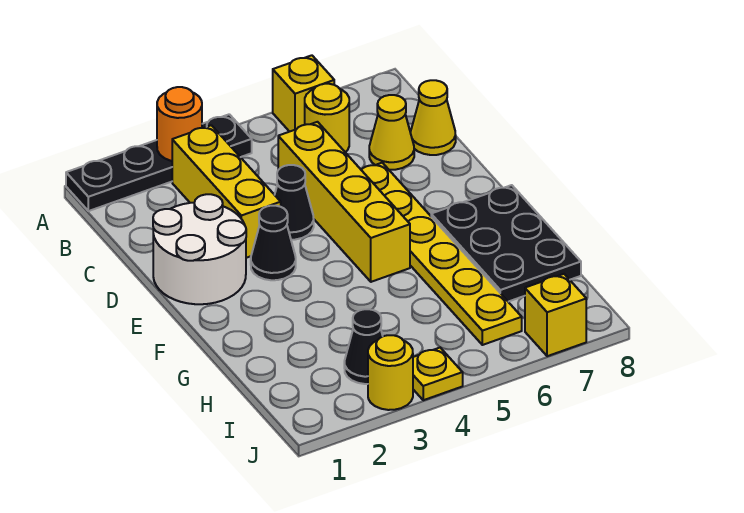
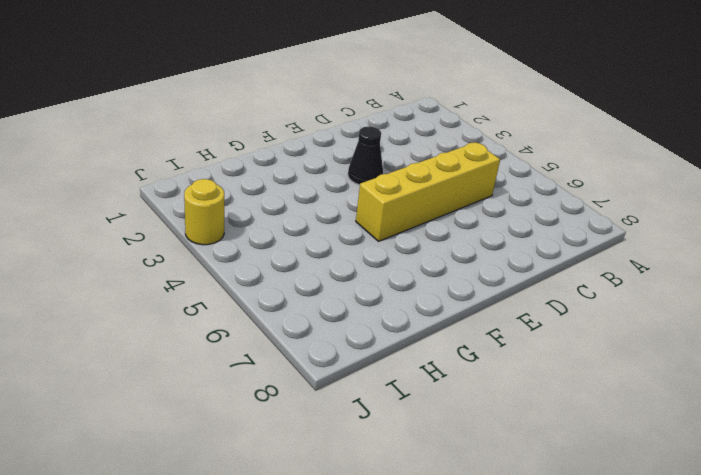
none -> black 1x4 plate [66,114,252,211]
none -> yellow 1x1 brick [273,55,334,132]
none -> yellow 1x3 brick [172,125,281,258]

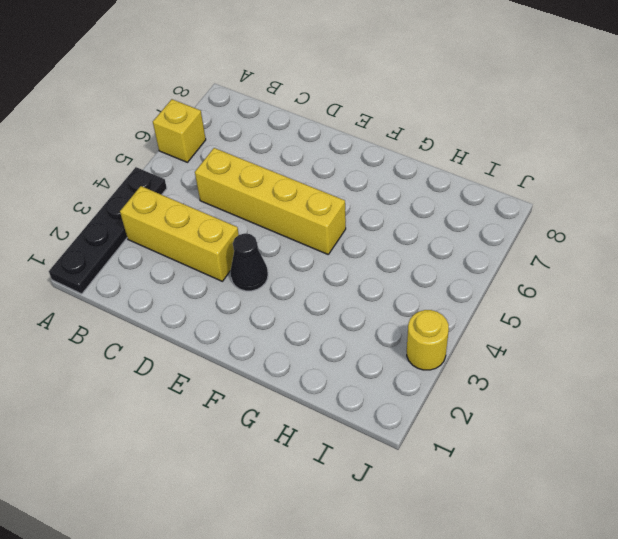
none -> yellow 1x1 round brick [305,84,349,152]
none -> yellow 1x1 cone [369,95,414,170]
none -> yellow 1x1 cone [411,80,456,155]

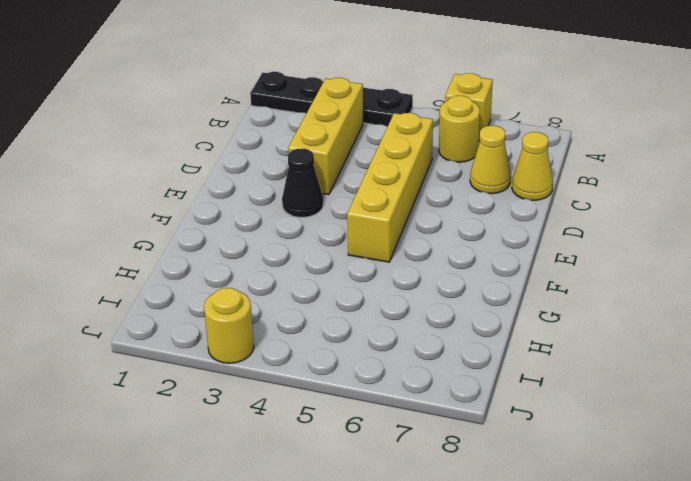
none -> white 2x2 round brick [153,194,246,304]
none -> black 1x1 cone [275,165,314,240]
none -> yellow 1x6 plate [362,163,522,345]

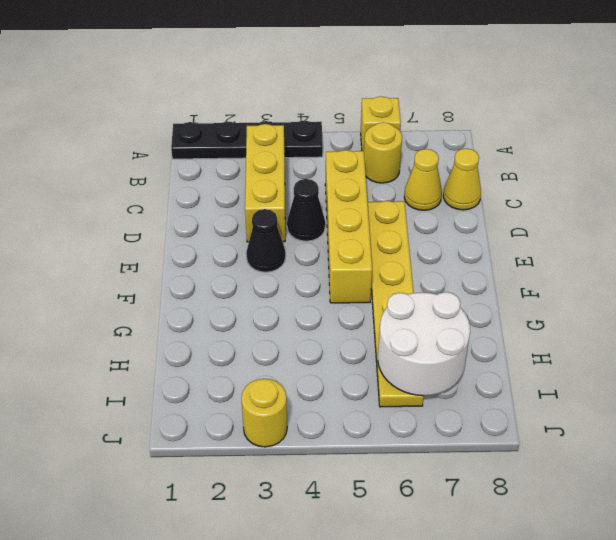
white 2x2 round brick [378,292,470,396] -> white 2x2 round brick moved to [153,194,246,304]
none -> black 2x3 plate [431,185,581,302]
none -> black 1x1 cone [344,309,383,384]
none -> yellow 1x1 plate [413,348,463,400]

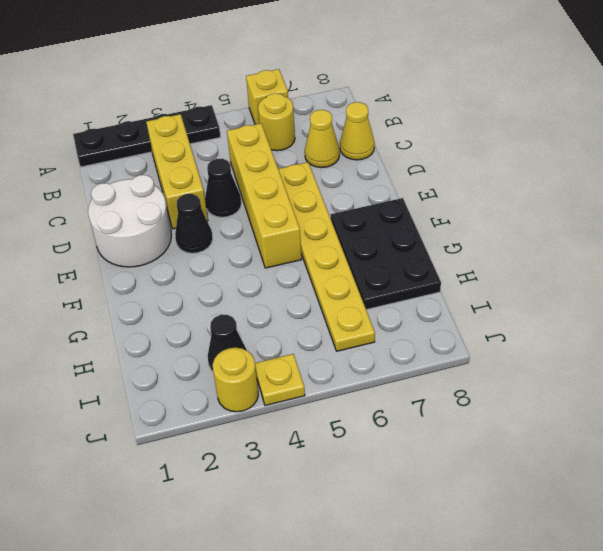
none -> yellow 1x1 brick [525,274,586,356]
none -> orange 1x1 round brick [157,87,202,161]

